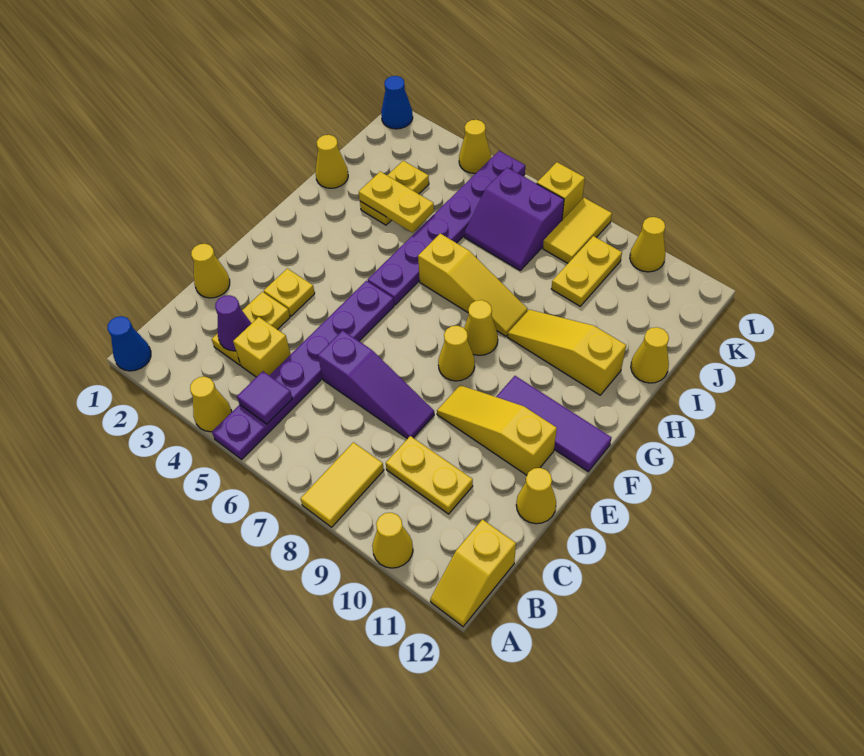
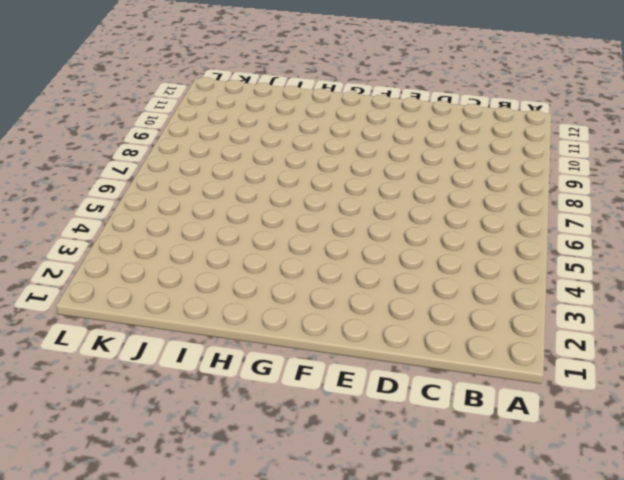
none -> blue 1x1 cone [107,316,151,371]
none -> yellow 1x1 cone [190,377,232,432]
none -> purple 1x6 plate [212,281,394,459]
none -> yellow 1x2 tile [300,442,384,527]

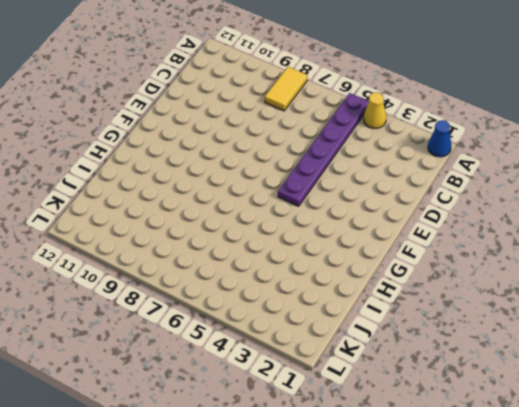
none -> yellow 1x1 cone [372,513,413,568]
none -> yellow 1x2 slope [430,519,516,626]
none -> yellow 1x2 plate [212,292,290,365]
none -> yellow 1x1 brick [233,317,291,377]

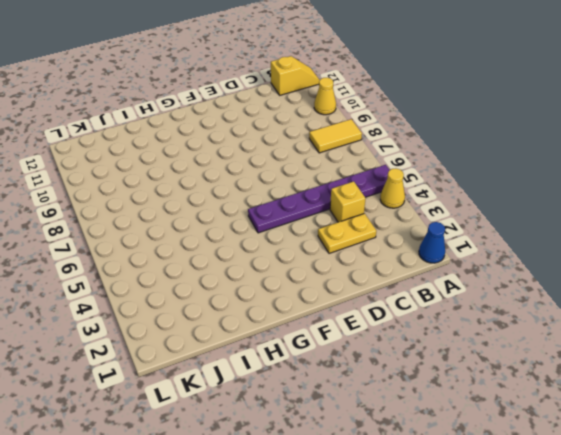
none -> yellow 1x2 plate [386,436,473,514]
none -> yellow 1x1 cone [191,244,230,298]
none -> purple 1x3 slope [318,330,434,439]
none -> yellow 1x1 cone [516,468,556,524]

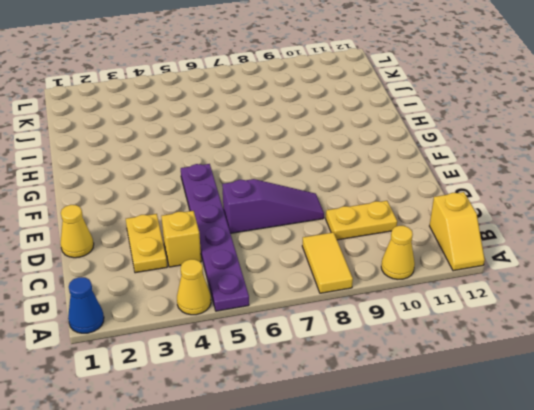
none -> yellow 1x1 cone [516,468,556,524]
none -> yellow 1x1 plate [264,269,315,316]
none -> yellow 1x3 slope [437,385,557,475]
none -> yellow 1x1 cone [438,326,475,381]

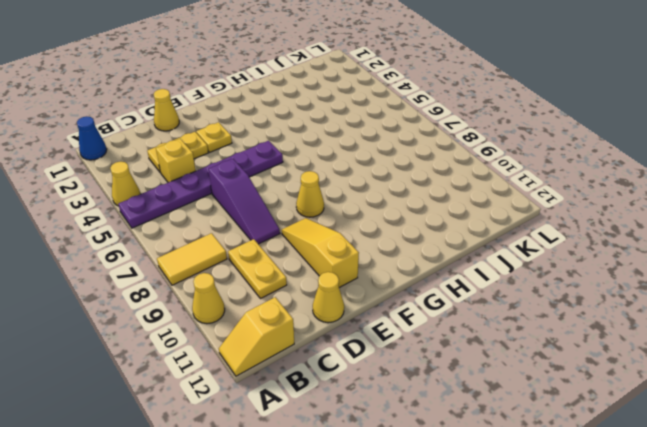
none -> purple 1x3 tile [496,376,612,472]
none -> purple 1x6 plate [368,151,525,305]
none -> yellow 1x1 cone [464,300,498,355]
none -> yellow 1x3 slope [418,233,528,336]

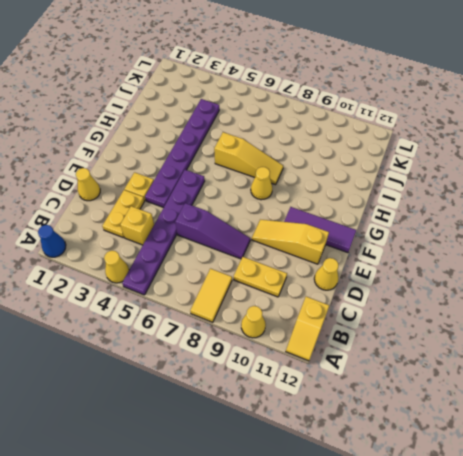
purple 1x6 plate [145,99,219,208] -> purple 1x6 plate moved to [368,151,525,305]
none -> yellow 1x1 cone [438,326,475,381]
none -> yellow 1x3 slope [508,310,626,395]
none -> yellow 1x1 cone [315,135,348,188]
none -> yellow 1x2 plate [360,161,429,225]

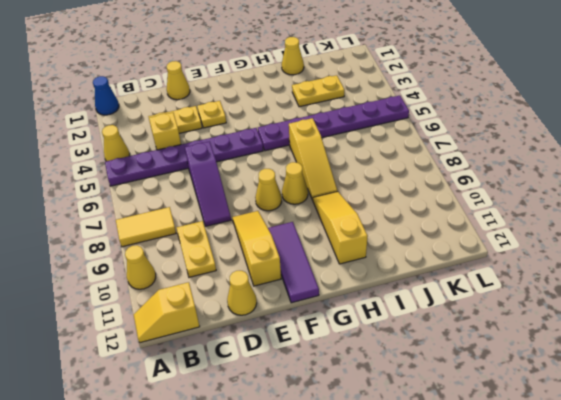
none -> yellow 1x1 cone [631,327,669,383]
none -> purple 2x2 slope [464,168,564,270]
none -> yellow 1x2 plate [551,236,622,306]
none -> yellow 1x2 tile [543,198,612,263]

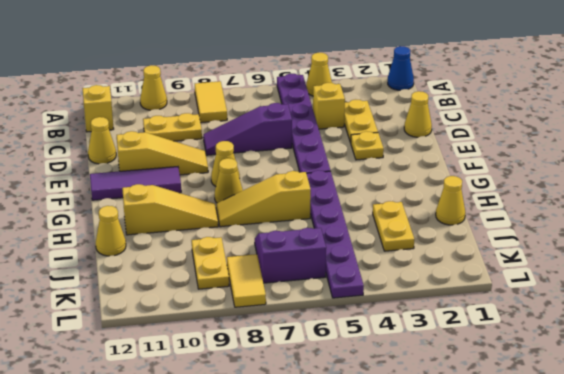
none -> blue 1x1 cone [381,76,413,129]
none -> yellow 1x1 cone [459,120,491,173]
none -> yellow 1x1 brick [537,162,585,220]
none -> yellow 1x1 cone [630,217,665,272]

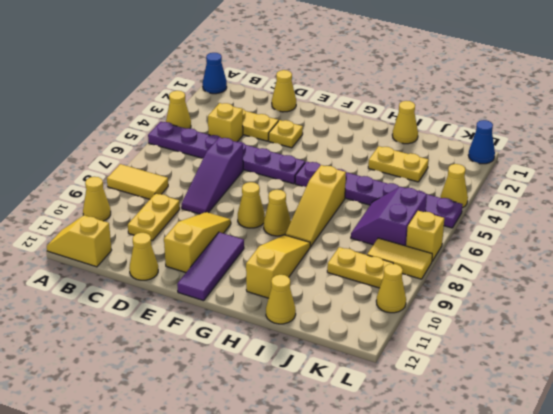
none -> purple 1x1 tile [237,371,292,424]
none -> purple 1x1 cone [215,295,252,351]
none -> yellow 1x2 plate [359,172,434,233]

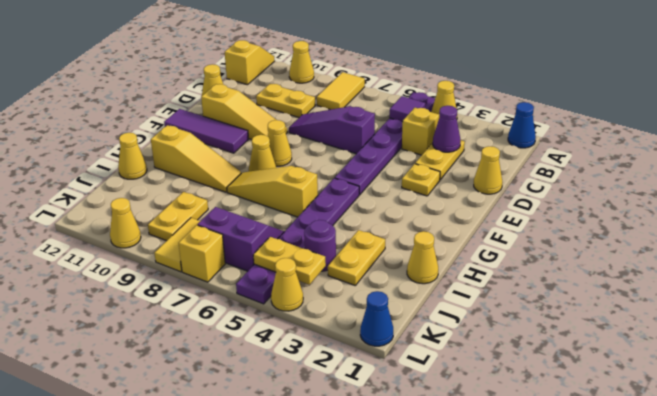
purple 1x1 round brick [304,220,336,271] -> none
yellow 1x2 plate [253,237,326,285] -> yellow 1x2 plate moved to [359,172,434,233]

